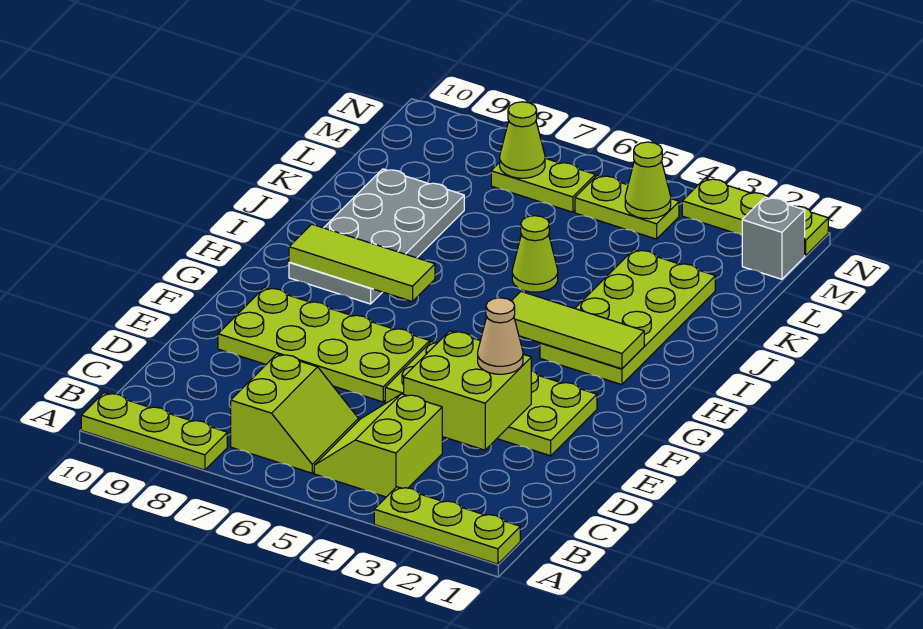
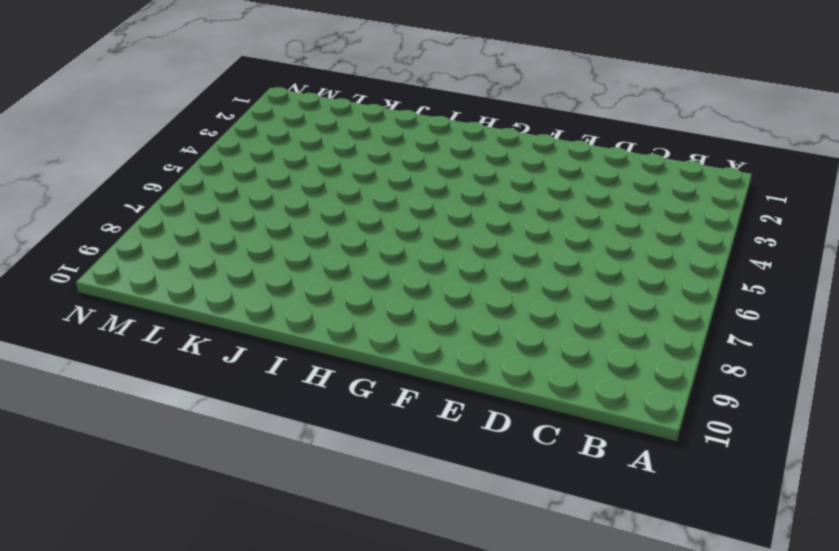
none -> lime 1x3 plate [374,487,520,564]
none -> lime 1x3 plate [81,393,227,470]
none -> lime 2x2 slope [314,394,442,497]

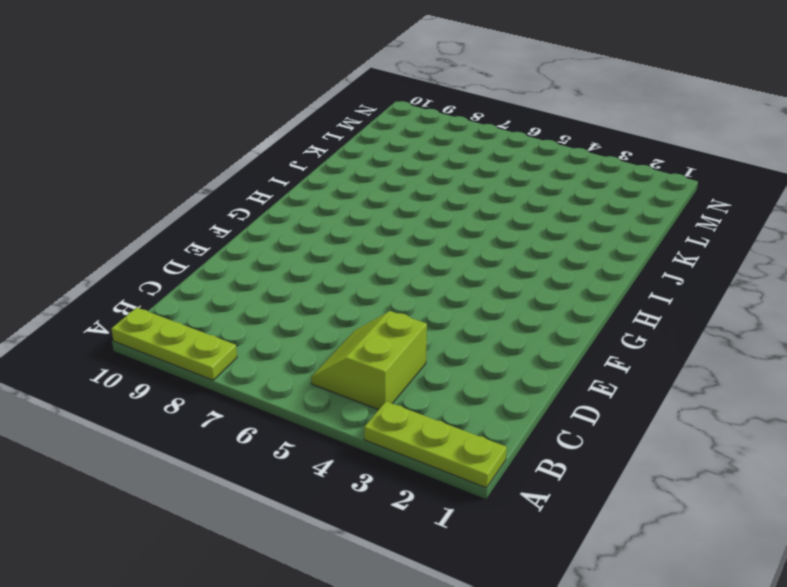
none -> lime 2x2 slope [231,354,359,473]
none -> lime 2x4 plate [385,341,597,456]
none -> lime 2x4 plate [218,288,430,402]

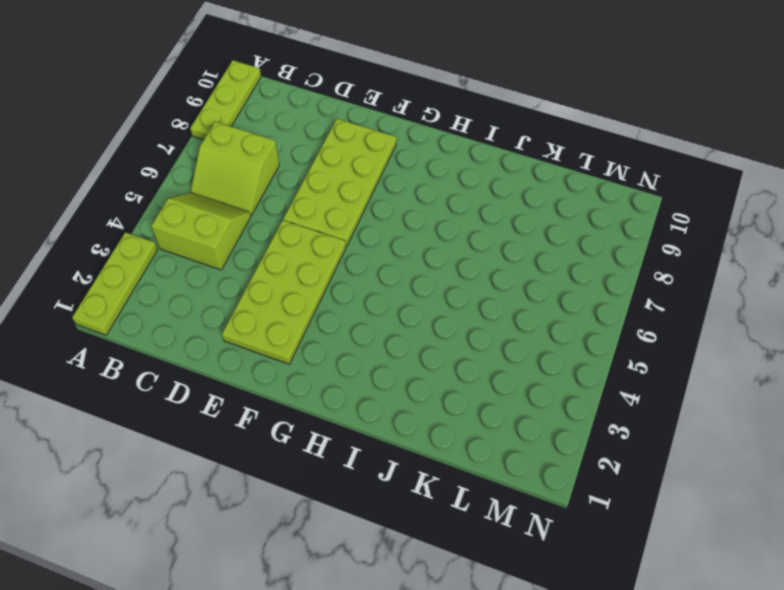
none -> lime 2x4 plate [540,250,715,385]
none -> grey 2x4 plate [289,169,464,304]
none -> lime 1x1 cone [512,216,558,292]

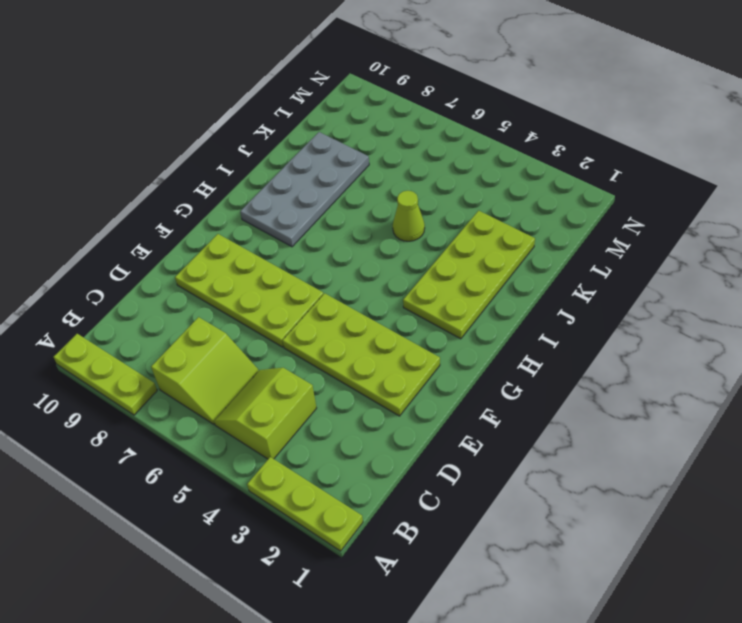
none -> grey 1x1 brick [742,197,805,279]
none -> lime 1x2 plate [575,175,679,239]
none -> lime 1x2 plate [491,158,595,212]

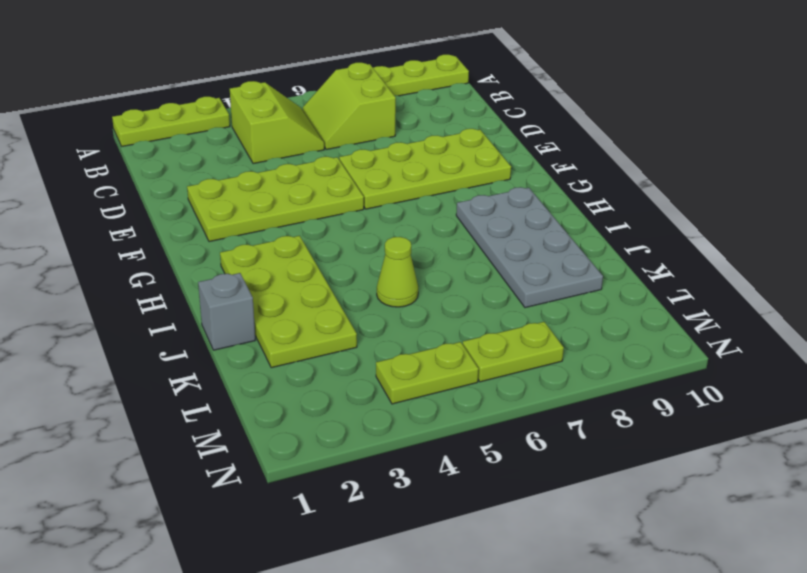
grey 1x1 brick [198,273,255,350] -> grey 1x1 brick moved to [742,197,805,279]
none -> lime 1x3 plate [682,178,828,256]
none -> lime 2x2 brick [404,331,531,450]
none -> lime 1x3 tile [512,291,644,369]

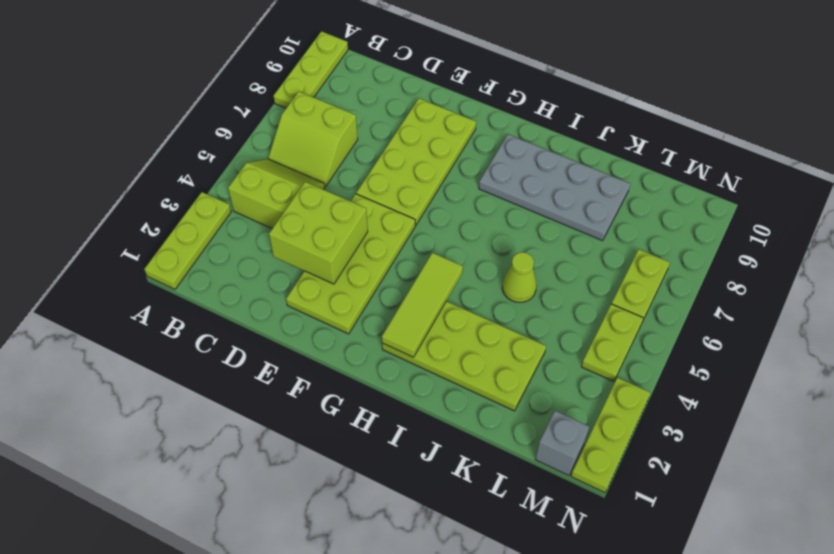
none -> lime 1x3 tile [289,224,435,302]
none -> lime 1x1 cone [625,142,671,219]
none -> lime 1x1 cone [500,102,545,178]

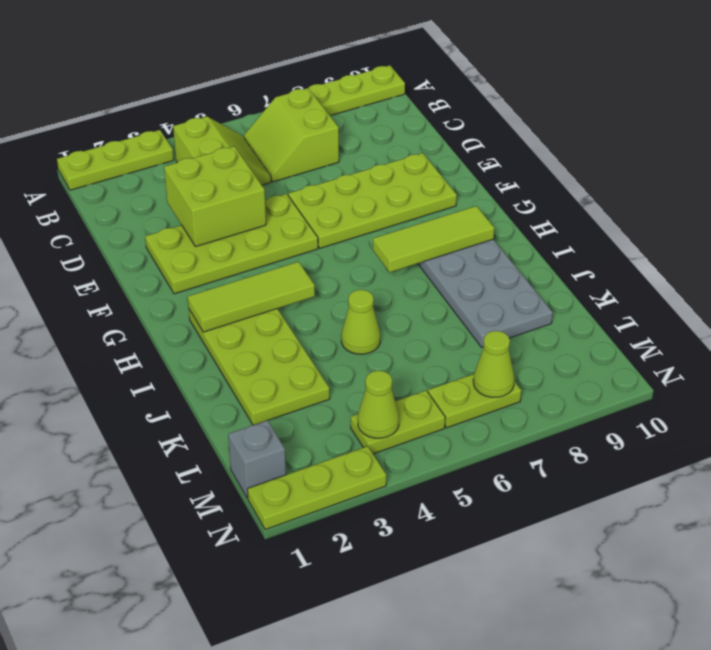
none -> tan 1x1 cone [478,298,523,374]

